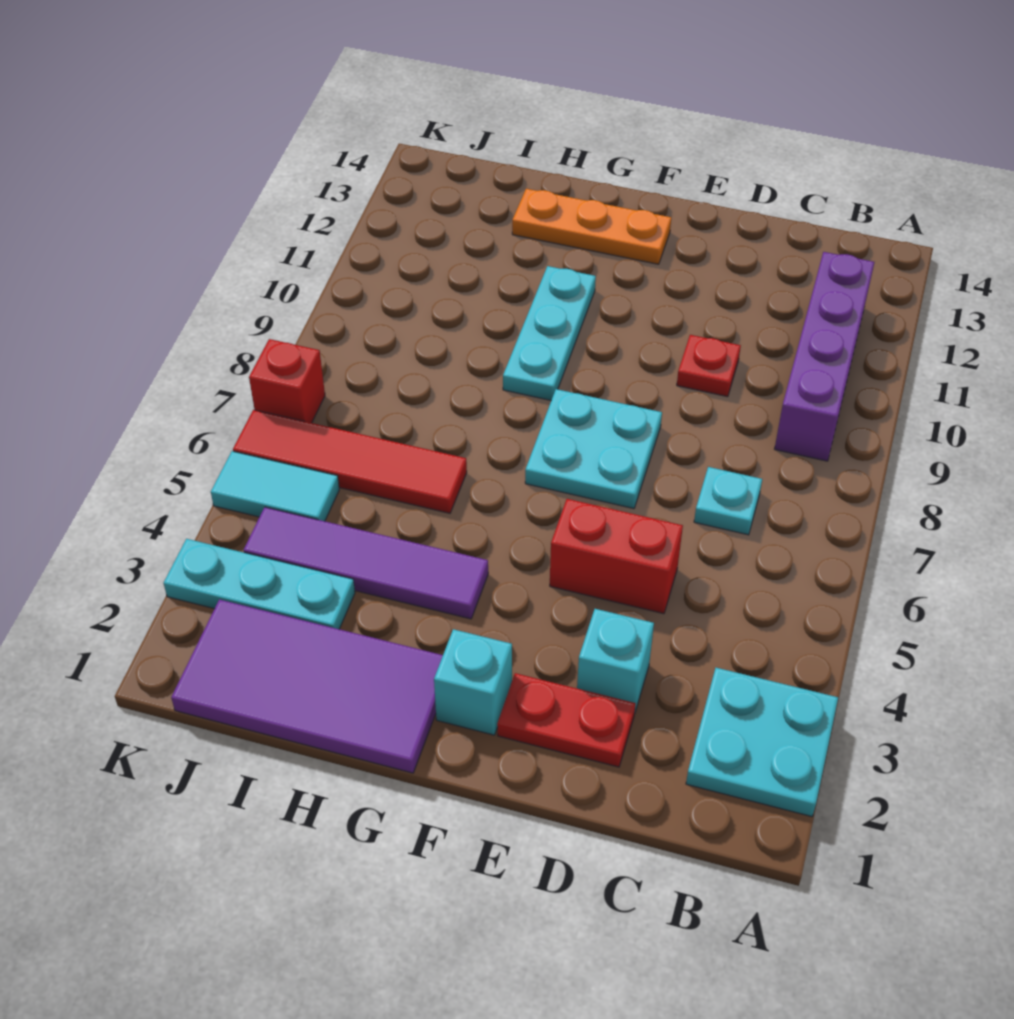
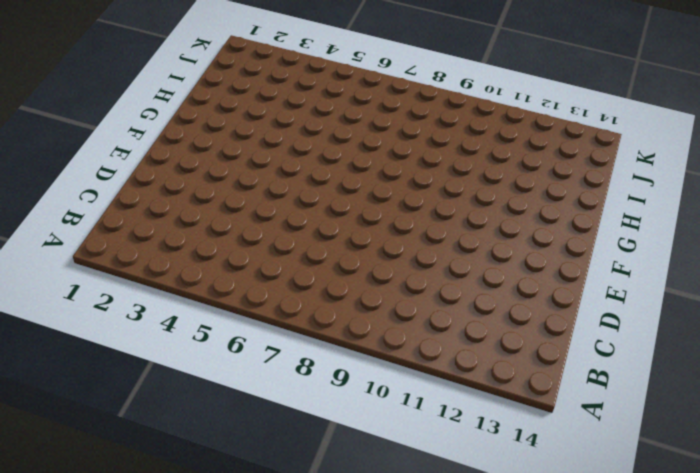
none -> cyan 2x2 plate [686,668,838,817]
none -> purple 1x4 brick [775,252,874,461]
none -> cyan 1x1 plate [694,467,762,535]

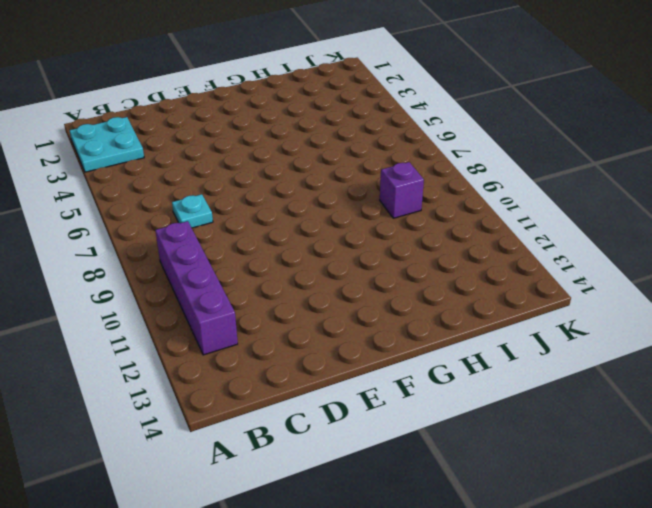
purple 1x1 brick [380,162,424,218] -> none
none -> red 1x2 plate [497,673,636,767]
none -> cyan 1x1 brick [577,609,654,714]
none -> red 1x2 brick [550,499,683,614]

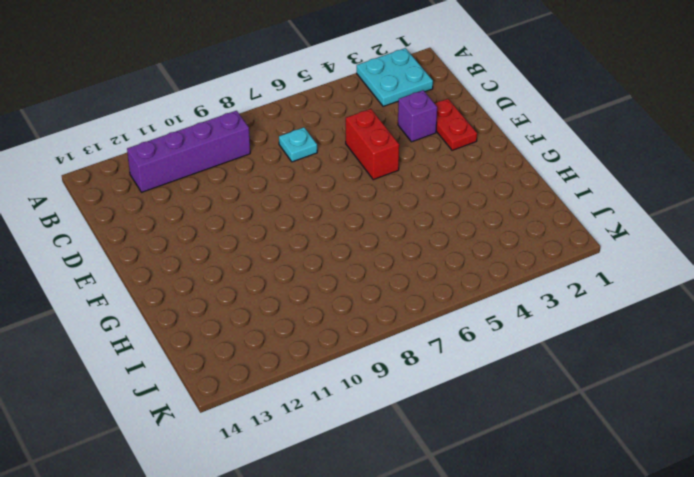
purple 1x1 brick [398,90,437,142] -> cyan 1x1 brick [577,609,654,714]
none -> red 1x1 plate [677,335,741,397]
none -> cyan 2x2 plate [525,389,662,509]
none -> cyan 1x1 brick [434,629,512,735]

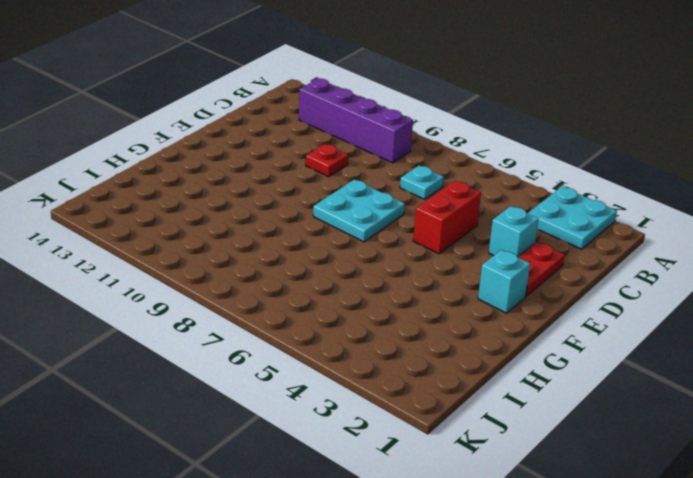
none -> orange 1x3 plate [512,189,671,264]
none -> purple 2x4 tile [171,599,443,773]
none -> purple 1x4 tile [243,507,488,619]

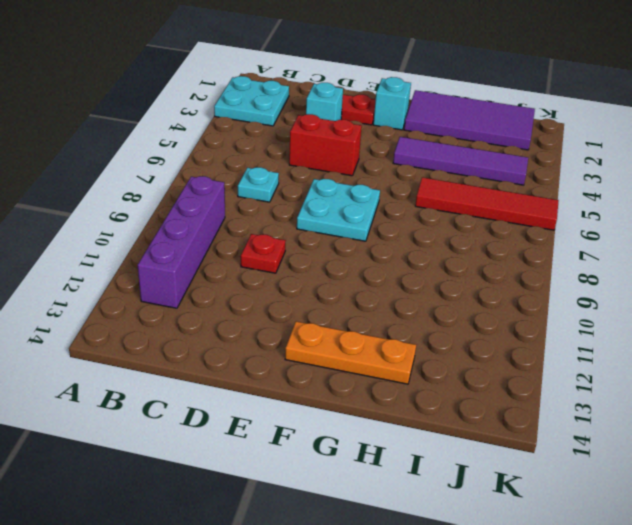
none -> cyan 1x3 plate [503,266,596,400]
none -> cyan 1x3 plate [164,539,355,629]
none -> cyan 1x2 tile [211,451,339,521]

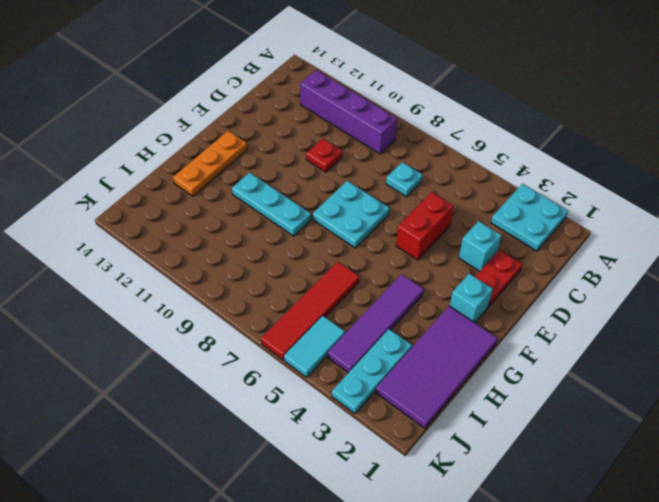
none -> red 1x1 brick [249,339,325,423]

